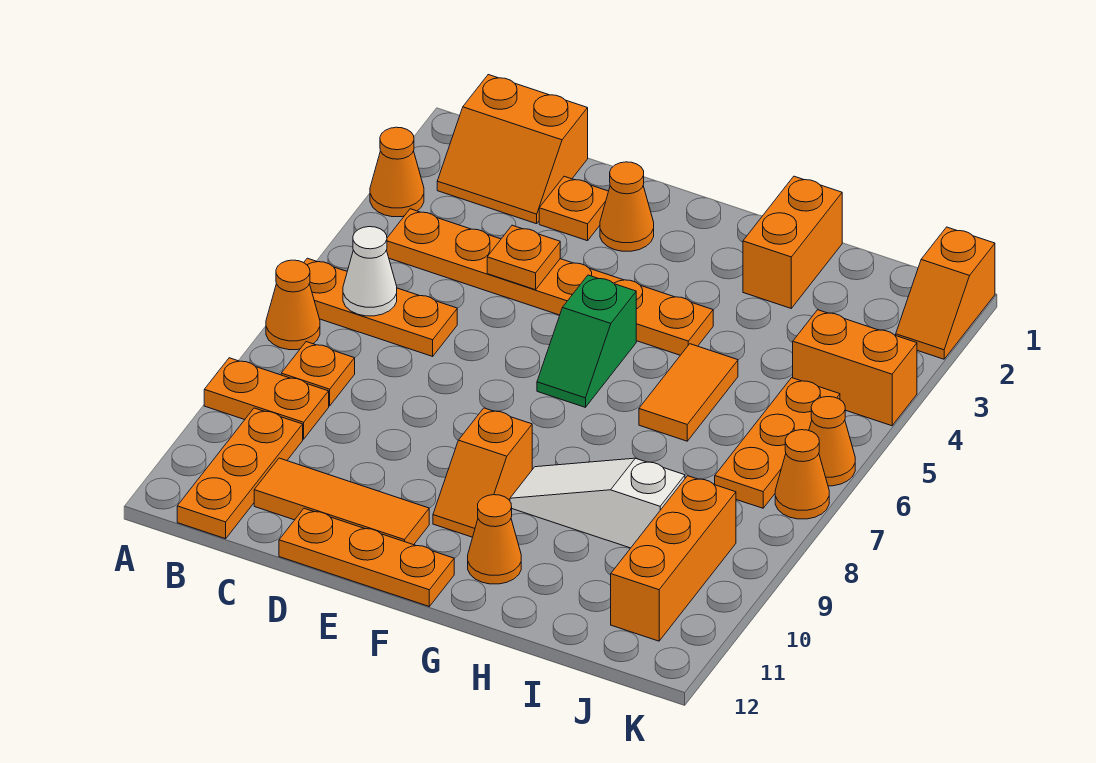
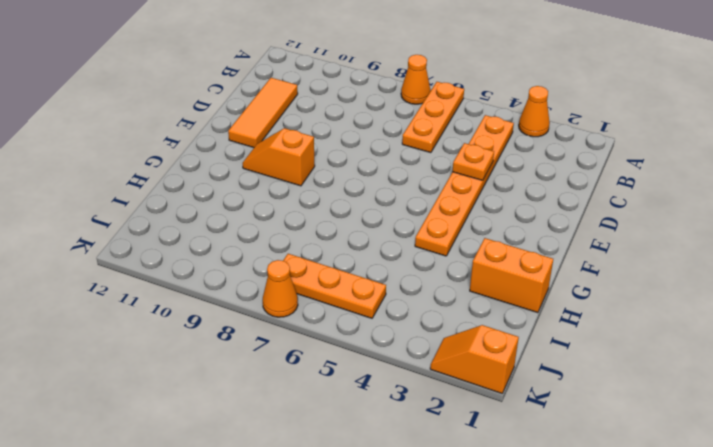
none -> orange 1x2 plate [204,358,329,439]
none -> orange 2x2 slope [437,75,588,224]
none -> orange 1x1 plate [281,342,355,406]

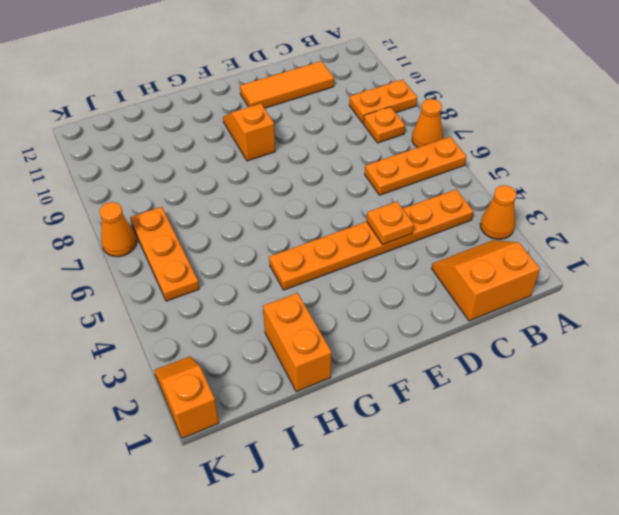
none -> orange 1x3 plate [177,408,303,539]
none -> orange 1x1 plate [539,176,609,241]
none -> orange 1x3 plate [279,508,454,606]

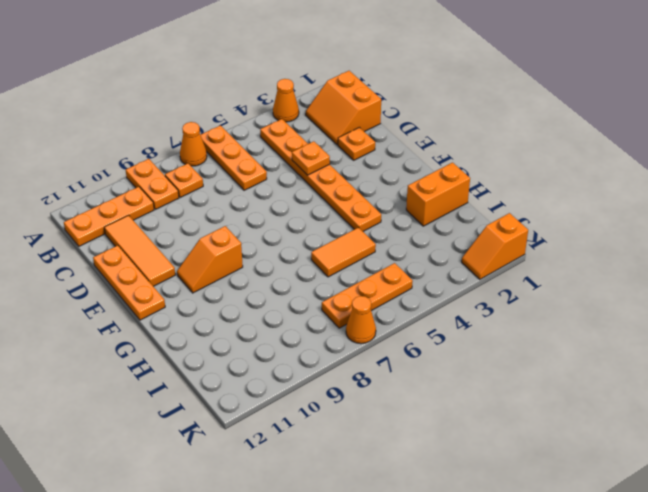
none -> orange 1x1 cone [600,162,654,251]
none -> green 1x2 slope [537,275,636,407]
none -> white 1x3 slope [510,458,685,548]

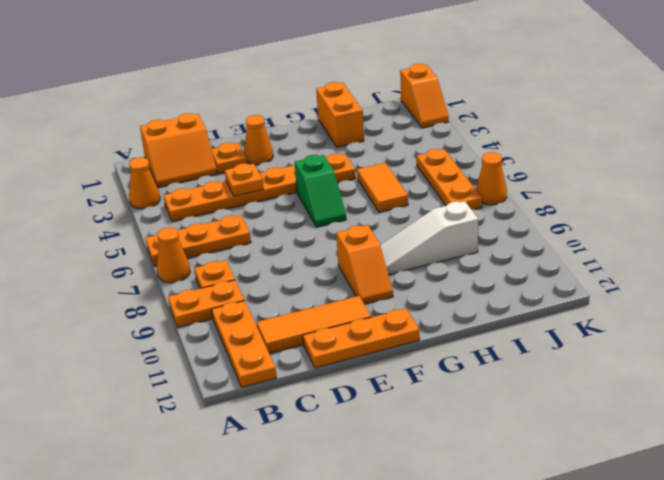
none -> orange 1x1 cone [468,495,521,584]
none -> orange 1x2 brick [793,310,917,426]
none -> orange 1x3 brick [611,476,736,641]

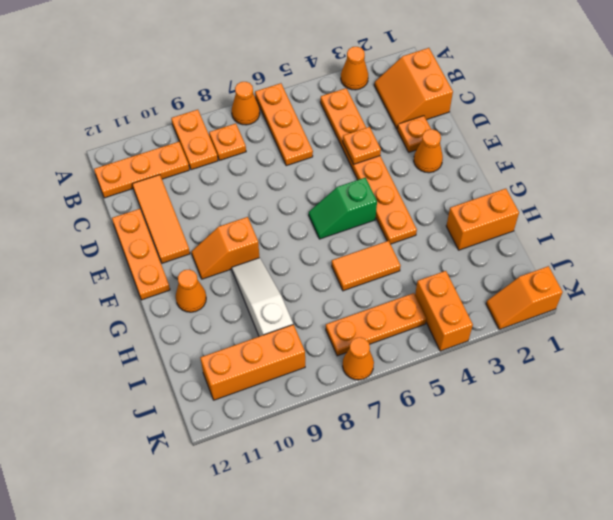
none -> orange 1x1 cone [809,397,855,486]
none -> white 1x1 cone [343,227,397,316]

